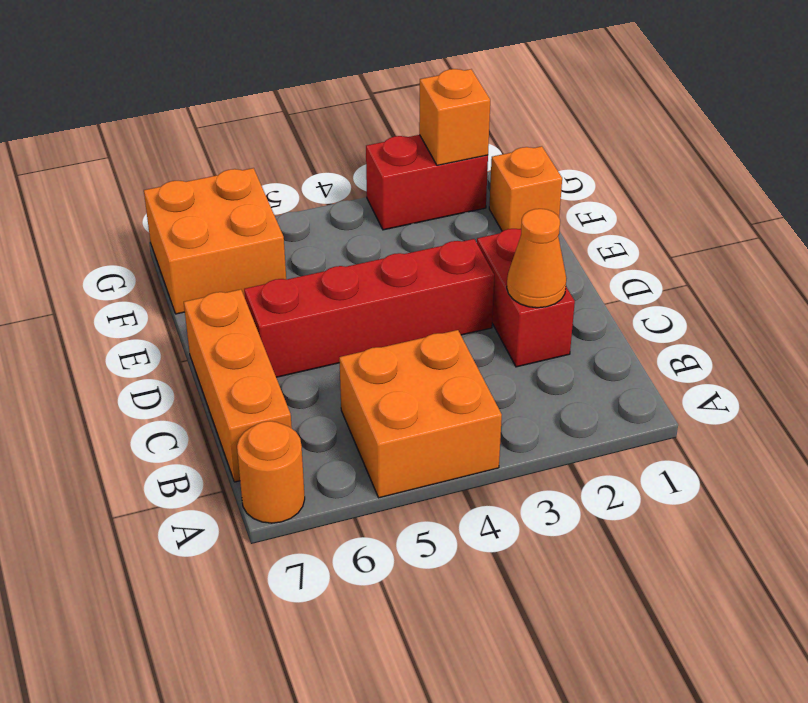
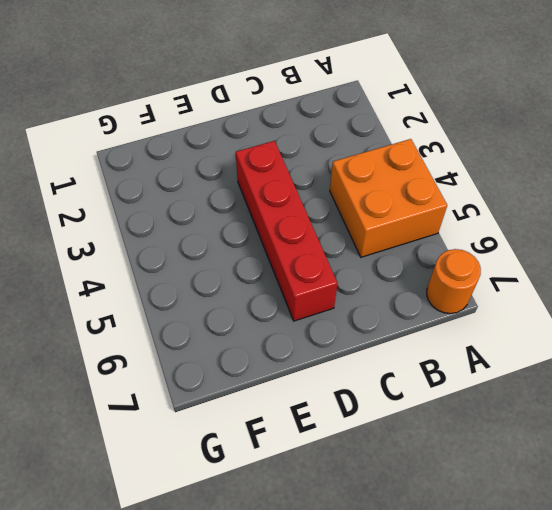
none -> orange 1x3 brick [184,289,292,482]
none -> red 1x2 brick [477,229,575,367]

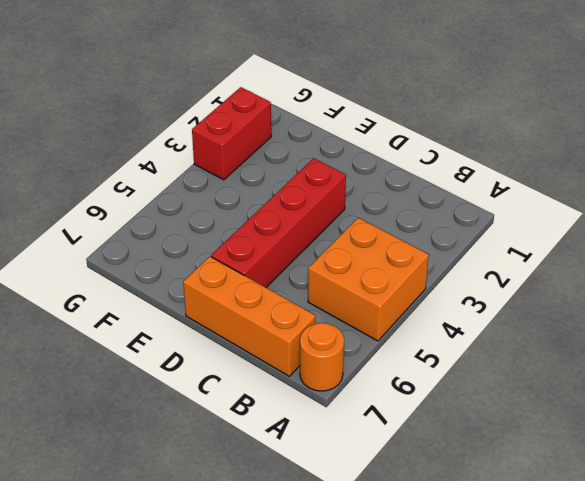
none -> red 1x2 brick [477,229,575,367]
none -> orange 1x1 brick [489,146,562,231]

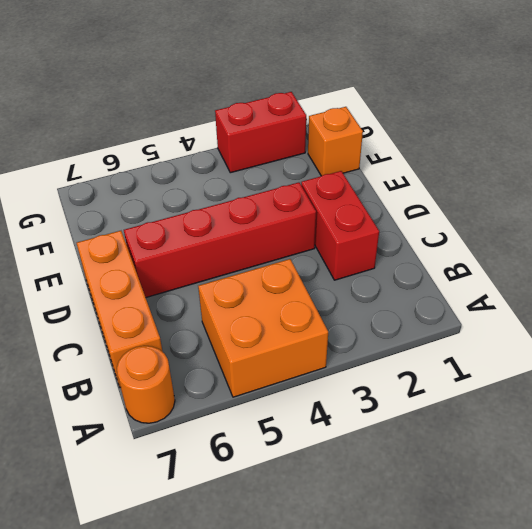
none -> orange 2x2 brick [144,168,286,314]
none -> orange 1x1 cone [507,209,566,308]

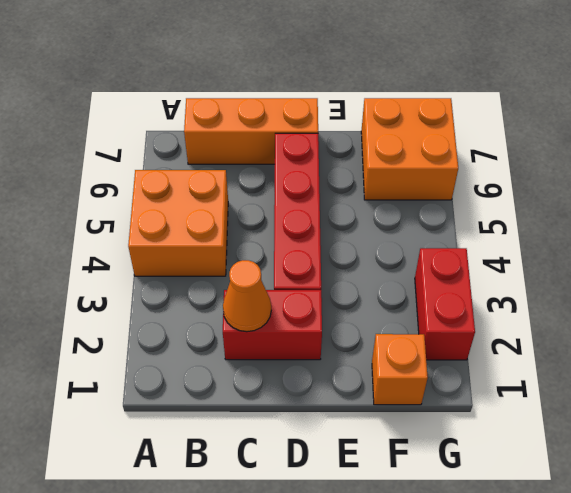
none -> orange 1x1 round brick [237,421,305,523]
none -> orange 1x1 brick [419,69,490,165]

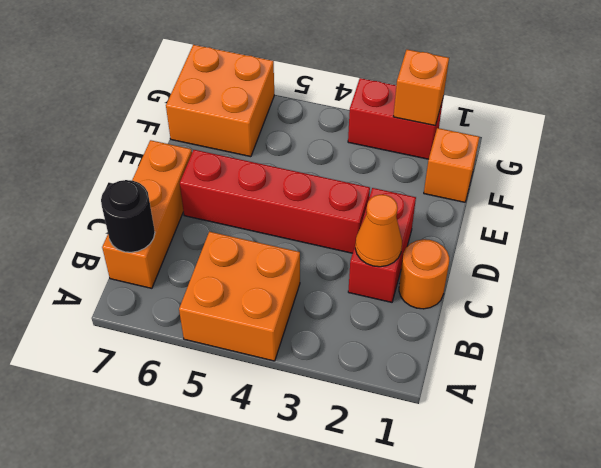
black 1x1 round brick [101,180,155,252] -> none
orange 1x1 round brick [399,239,449,309] -> orange 1x1 round brick moved to [237,421,305,523]

